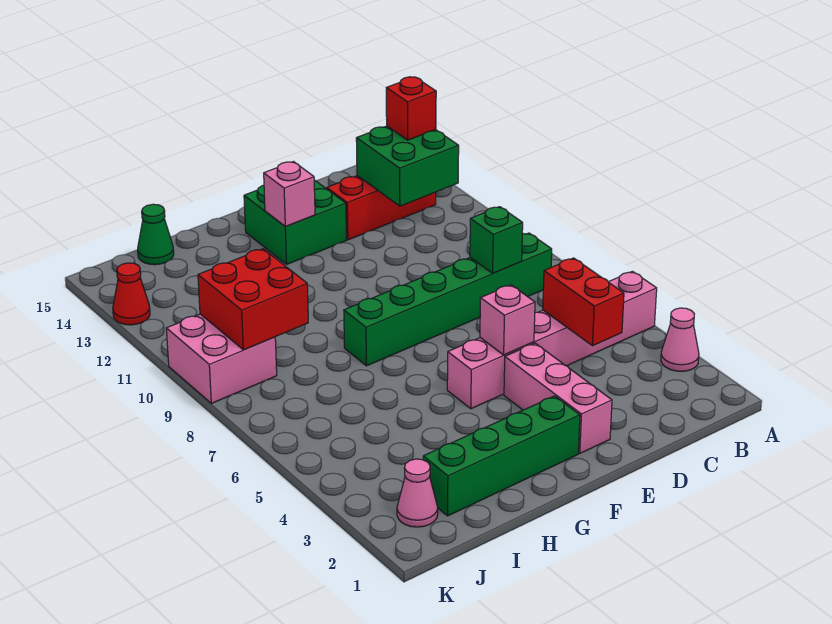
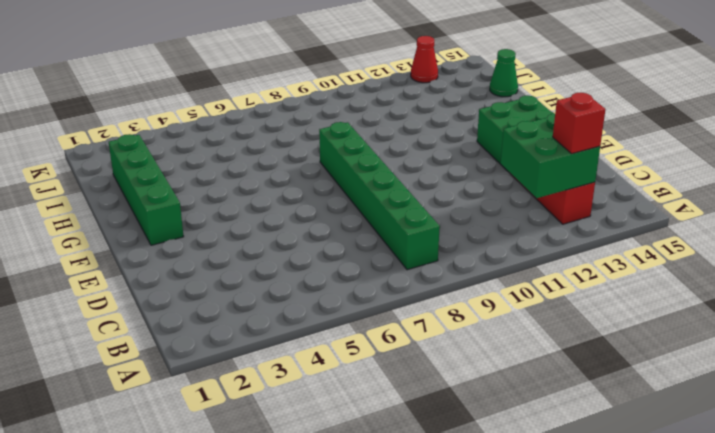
none -> pink 1x1 cone [661,308,699,371]
none -> pink 1x6 brick [447,271,657,409]
none -> pink 1x3 brick [504,343,612,453]

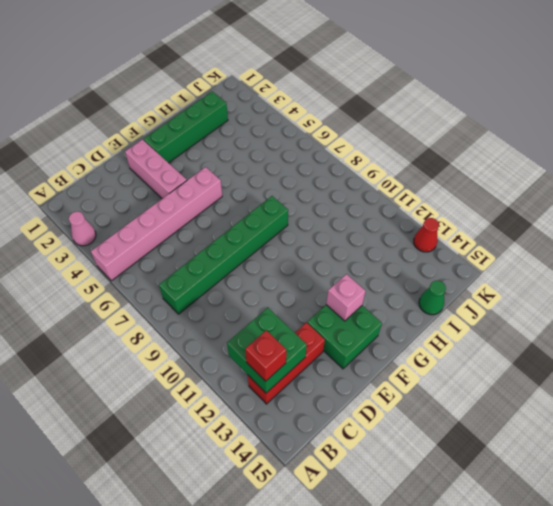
none -> pink 1x1 cone [397,459,438,527]
none -> pink 2x2 brick [166,314,277,403]
none -> red 1x2 brick [543,258,624,346]

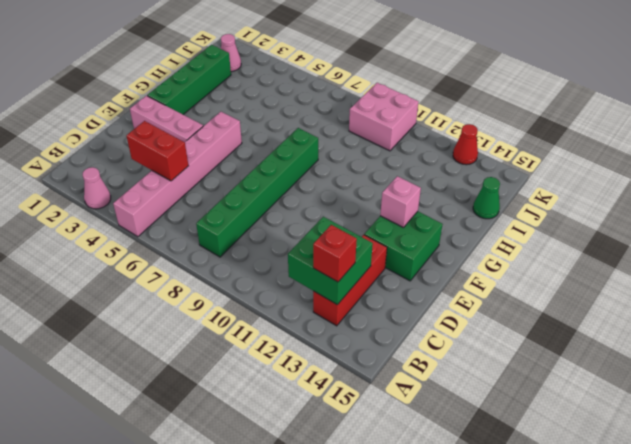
none -> green 1x1 brick [470,207,523,273]
none -> pink 1x1 brick [480,285,535,355]
none -> red 2x2 brick [198,249,308,350]

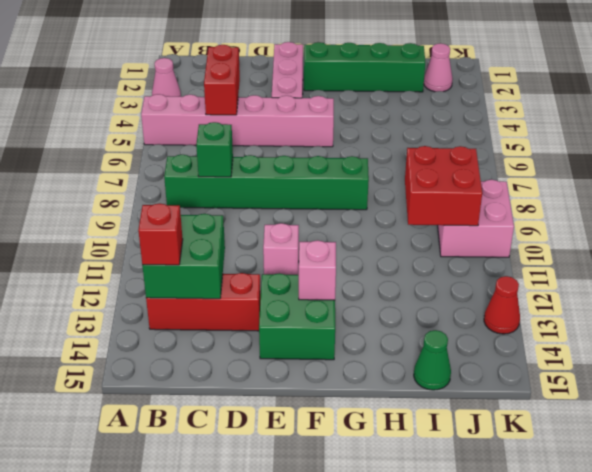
pink 1x1 brick [263,223,299,275] -> pink 1x1 brick moved to [480,285,535,355]

